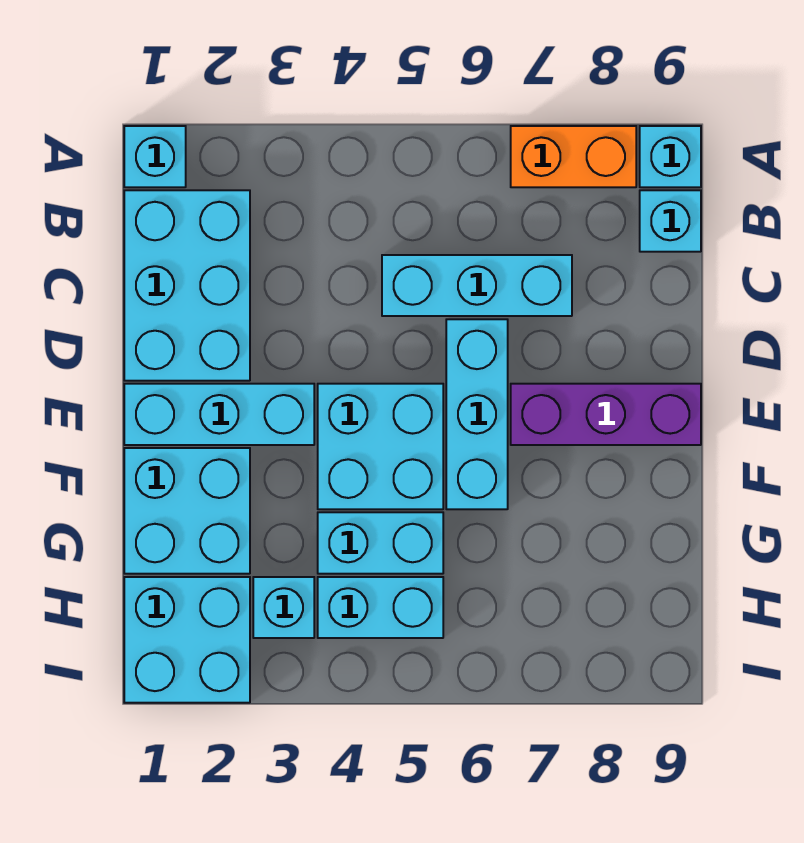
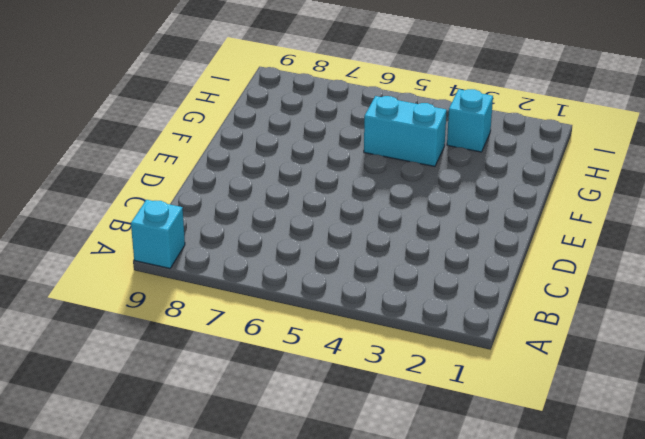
none -> cyan 1x1 brick [124,126,186,187]
none -> orange 1x2 brick [511,126,636,187]
none -> cyan 2x3 brick [124,190,250,381]

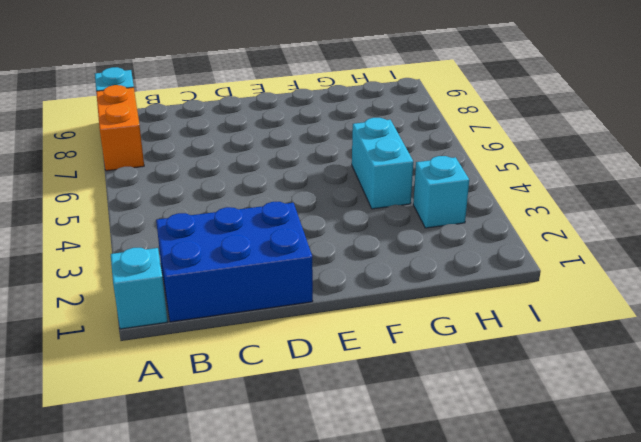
blue 2x3 brick [156,202,313,322] -> cyan 2x3 brick [124,190,250,381]
none -> cyan 1x1 brick [640,190,701,252]
none -> cyan 1x3 brick [382,255,572,316]
none -> cyan 1x3 brick [446,319,508,509]

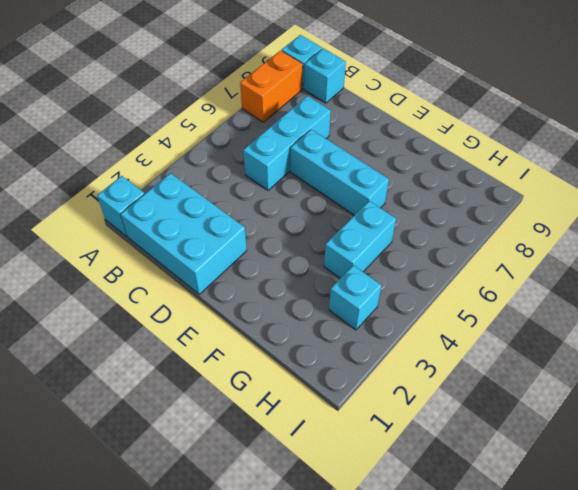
none -> cyan 1x3 brick [124,384,314,445]
none -> cyan 2x2 brick [318,384,443,509]
none -> purple 1x3 brick [511,384,701,445]

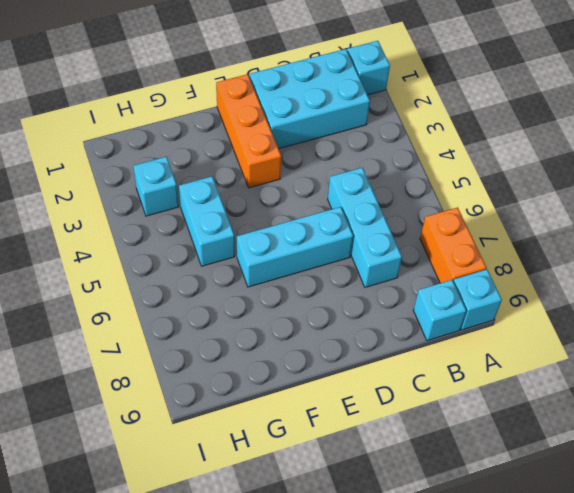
orange 1x3 brick [216,74,281,188] -> cyan 1x3 brick [124,384,314,445]
none -> cyan 2x2 brick [318,384,443,509]
none -> purple 1x3 brick [511,384,701,445]
none -> cyan 2x2 brick [124,448,250,574]

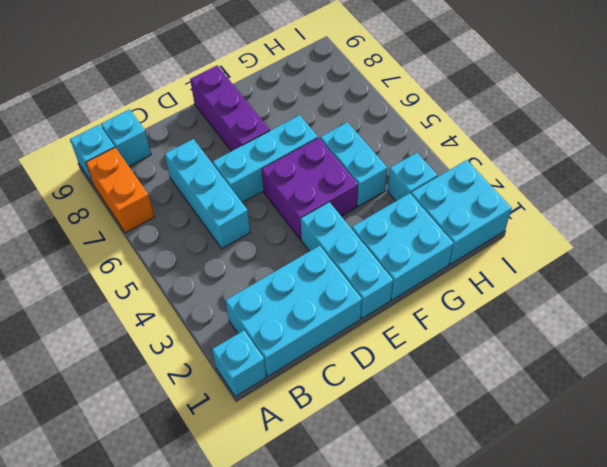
purple 2x2 brick [261,138,358,240] -> cyan 2x2 brick [318,384,443,509]
none -> cyan 1x2 brick [318,577,443,638]

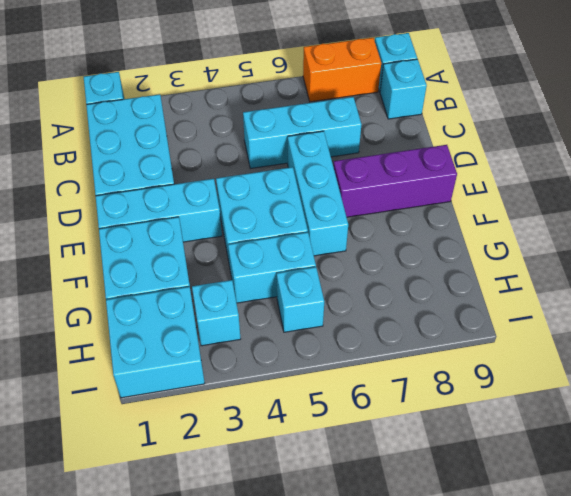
cyan 1x1 brick [277,267,324,332] -> cyan 1x2 brick [318,577,443,638]

